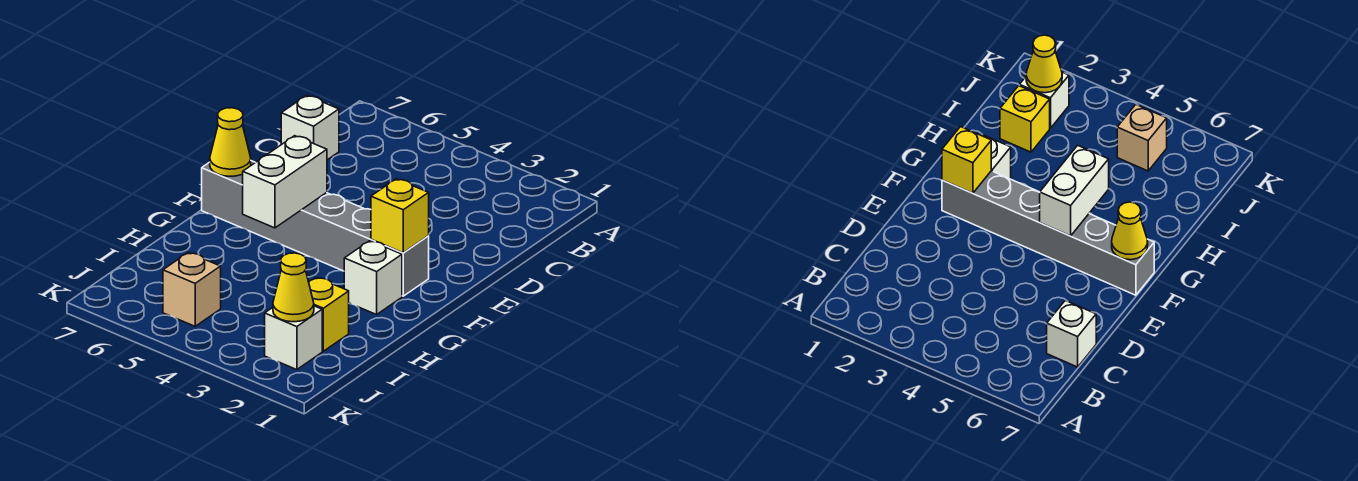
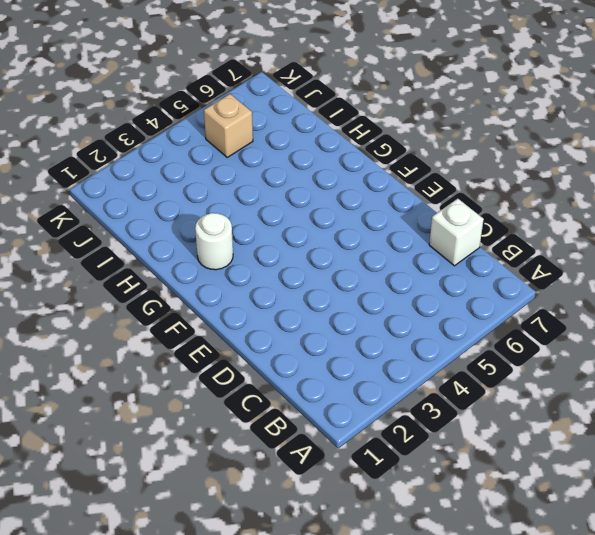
white 1x1 round brick [195,213,233,270] -> white 1x1 brick [344,241,402,315]
none -> grey 1x6 brick [202,161,429,296]
none -> yellow 1x1 brick [309,277,349,351]

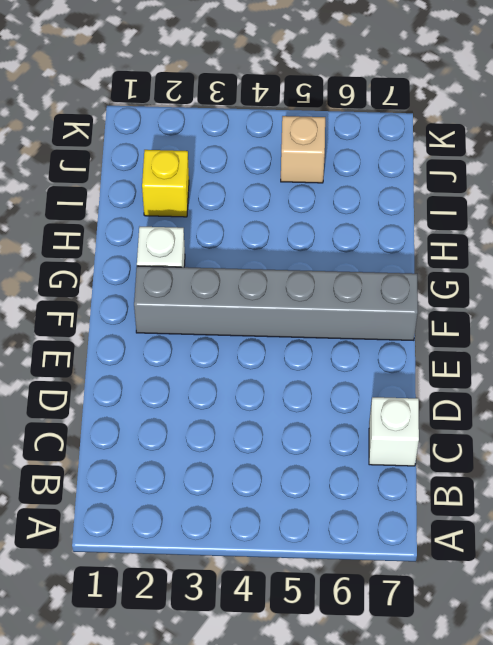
none -> white 1x1 brick [265,306,322,370]
none -> yellow 1x1 brick [371,179,429,253]

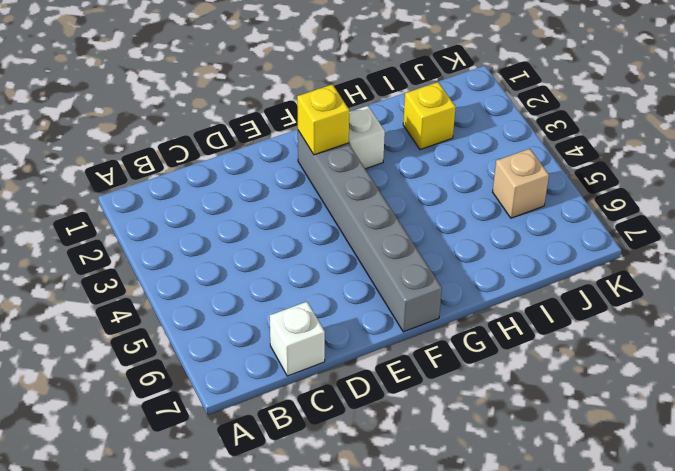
none -> white 1x1 brick [265,306,322,370]
none -> white 1x2 brick [243,136,327,228]

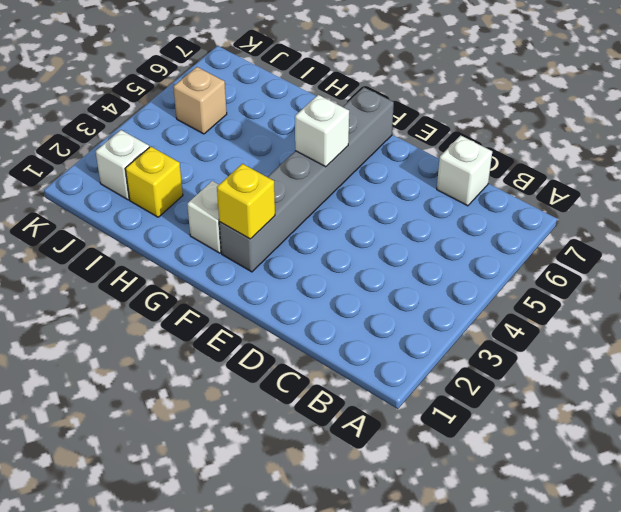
white 1x1 brick [295,95,349,167] -> white 1x2 brick [243,136,327,228]
none -> yellow 1x1 cone [210,108,251,176]
none -> yellow 1x1 cone [273,253,314,322]

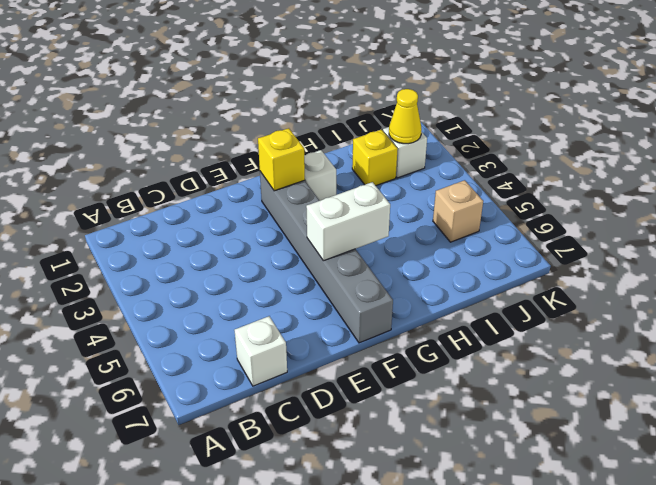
none -> yellow 1x1 cone [210,108,251,176]

